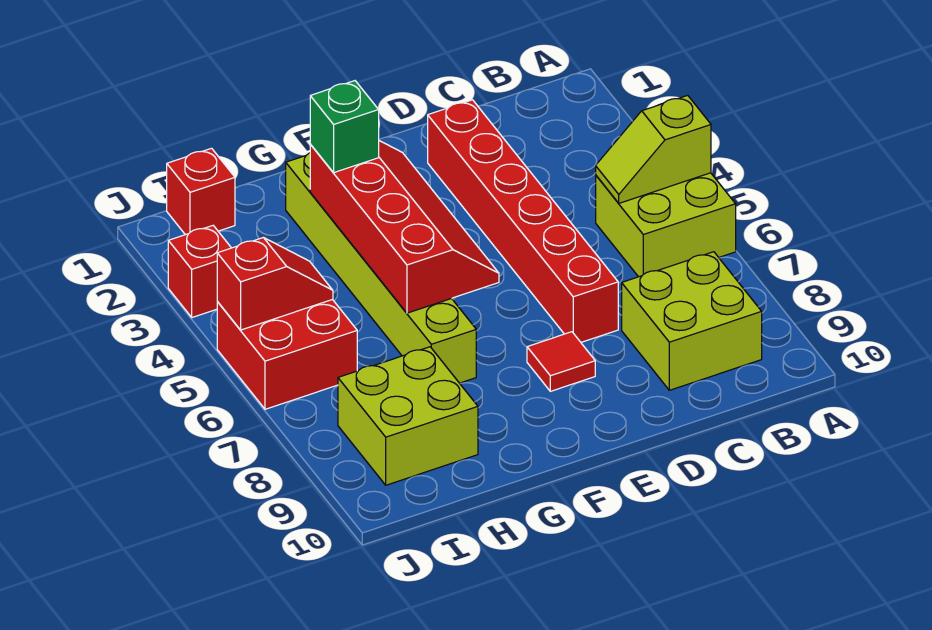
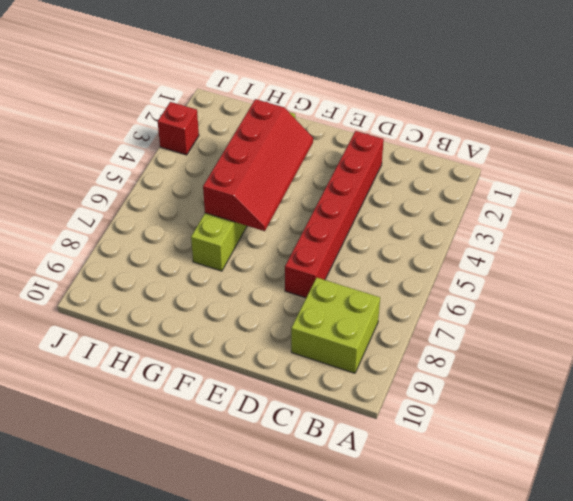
none -> lime 2x2 brick [596,173,736,277]
none -> red 1x1 tile [527,332,595,391]
none -> lime 2x2 brick [338,347,478,485]

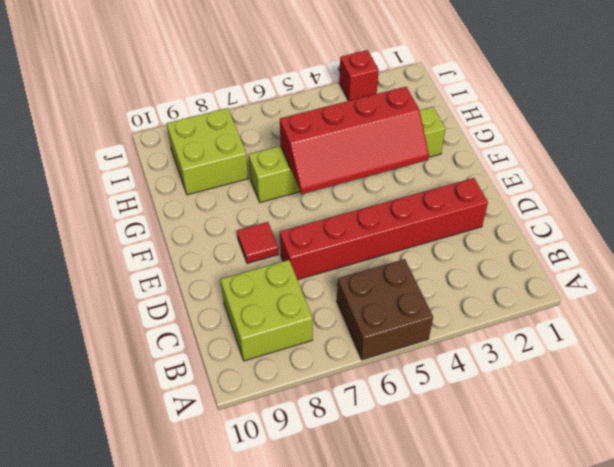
brown 2x2 brick [337,259,433,360] -> lime 2x2 brick [596,173,736,277]
none -> red 1x1 brick [167,148,235,235]
none -> red 2x2 brick [217,299,357,409]
none -> lime 1x2 slope [596,95,711,203]

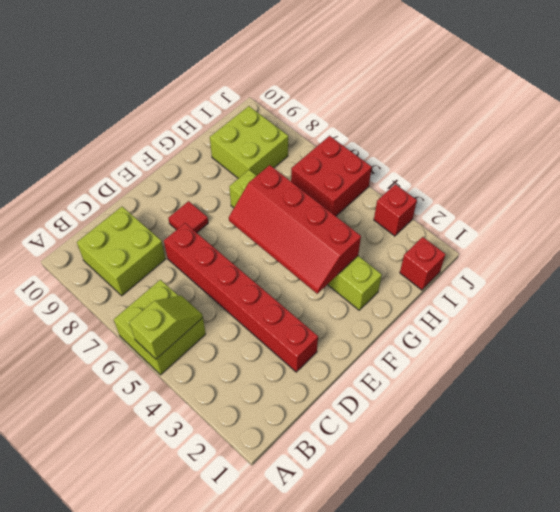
none -> red 1x2 slope [217,238,333,330]
none -> green 1x1 brick [310,81,379,173]

